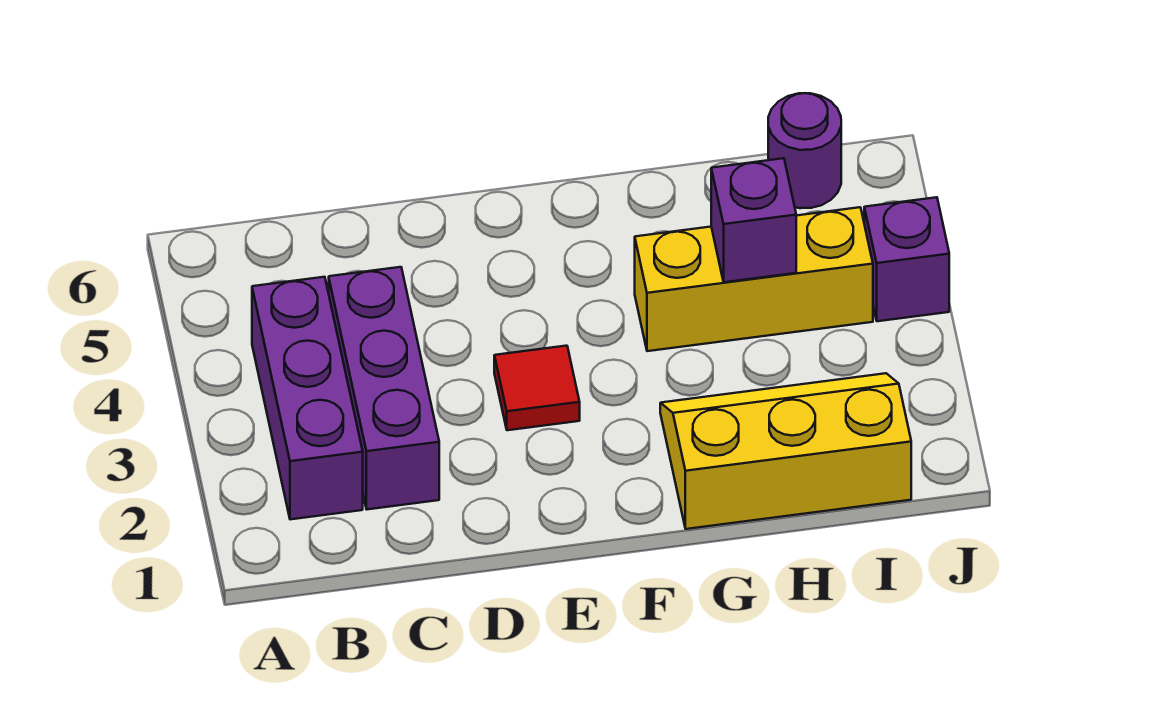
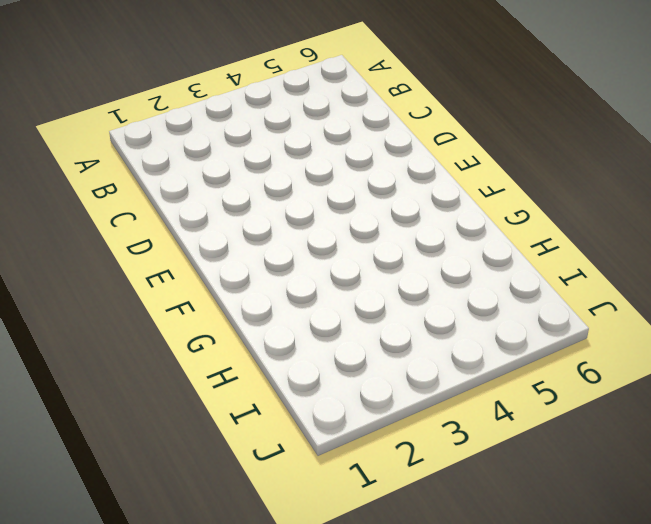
none -> purple 1x3 brick [252,277,363,519]
none -> purple 1x3 brick [329,267,439,509]

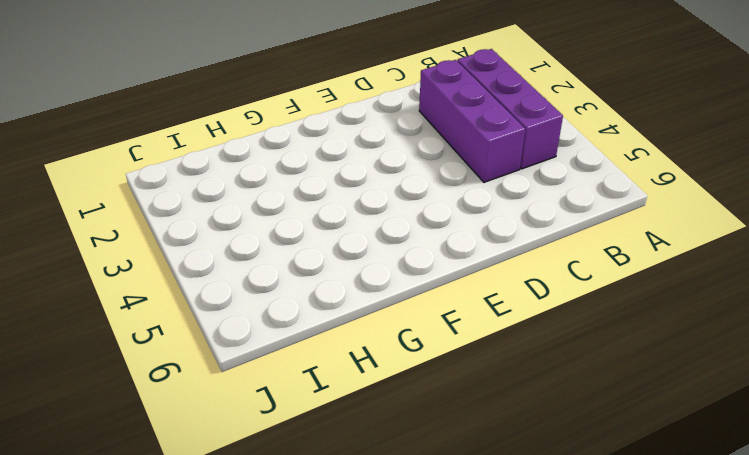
none -> red 1x1 tile [494,346,580,430]
none -> yellow 2x3 slope [660,373,911,529]

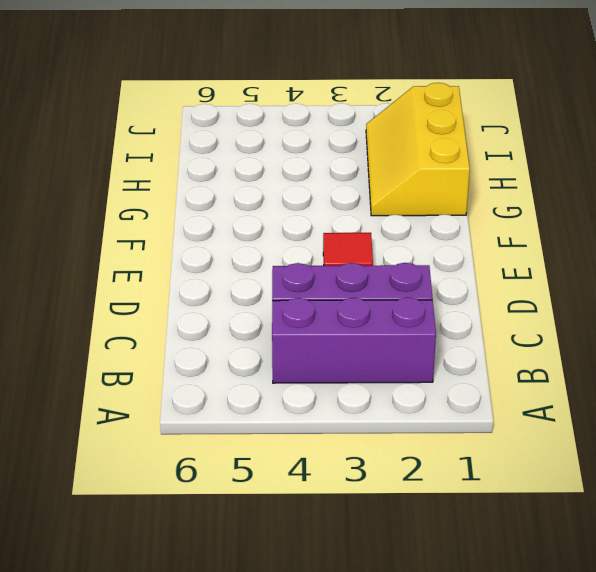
none -> yellow 1x3 brick [635,207,873,351]
none -> purple 1x1 round brick [768,93,841,208]

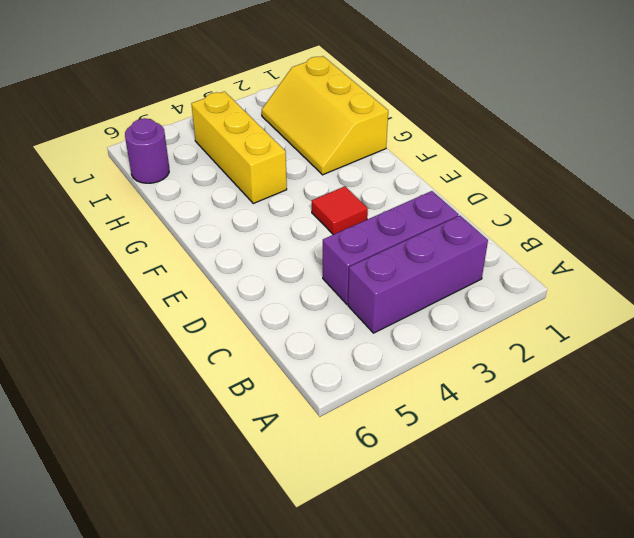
none -> purple 1x1 brick [864,197,949,321]
none -> purple 1x1 brick [711,158,796,282]

